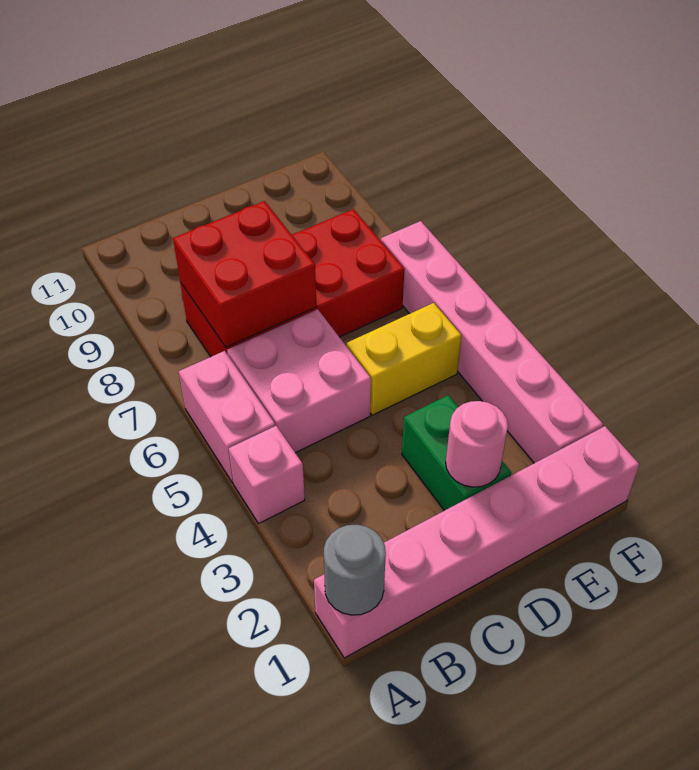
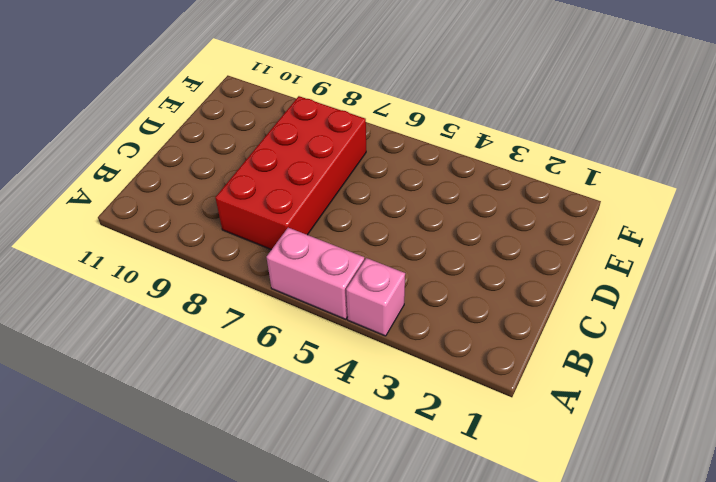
none -> pink 1x6 brick [314,426,639,658]
none -> pink 2x2 brick [227,309,371,453]

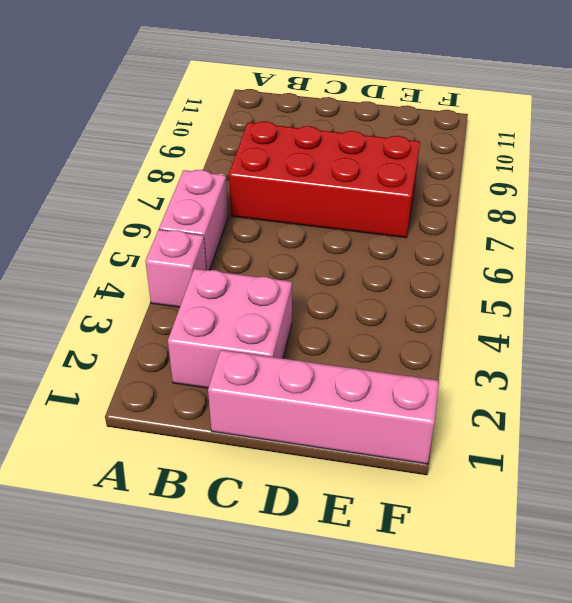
pink 2x2 brick [168,269,292,388] -> pink 2x2 brick moved to [227,309,371,453]
pink 1x4 brick [208,350,439,464] -> pink 1x6 brick [314,426,639,658]
none -> green 1x2 brick [402,395,511,511]
none -> yellow 1x2 brick [347,303,462,415]

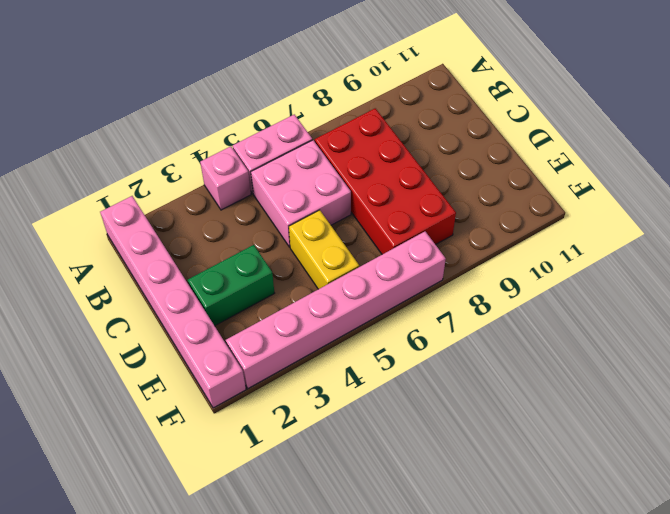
none -> grey 1x1 round brick [324,525,386,615]
none -> red 2x2 brick [173,201,317,347]

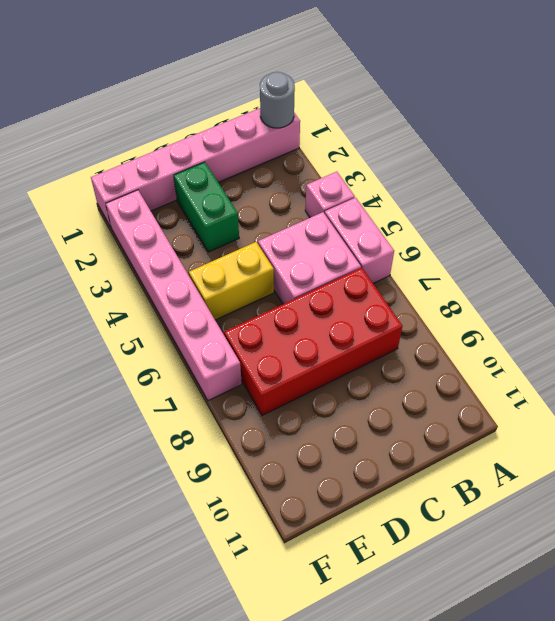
none -> red 2x2 brick [173,201,317,347]
none -> pink 1x1 round brick [446,401,508,487]

